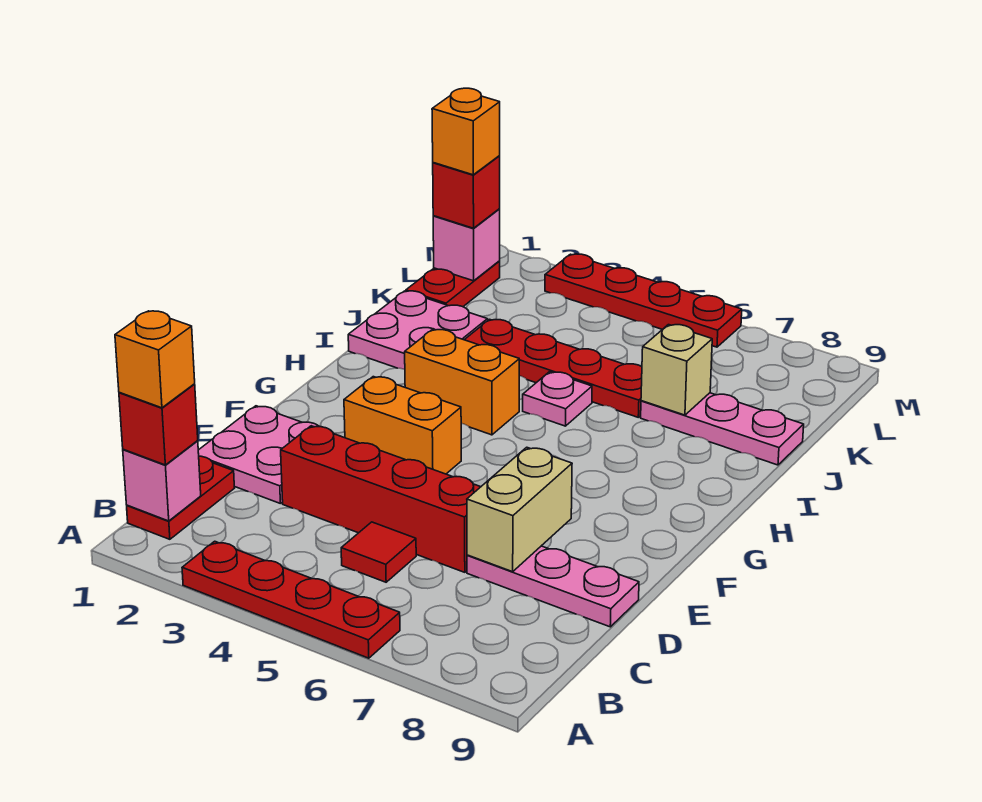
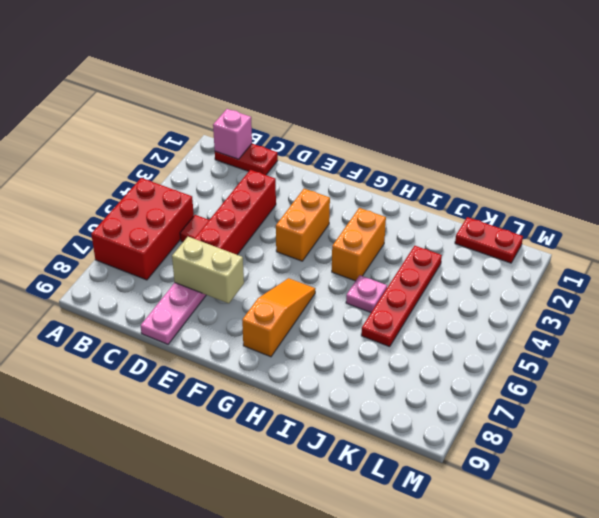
red 2x3 brick [91,178,194,280] -> red 1x4 plate [182,541,400,658]
orange 1x3 slope [242,278,315,357] -> none
none -> pink 2x2 plate [198,406,319,504]
none -> pink 2x2 plate [348,291,488,369]
none -> pink 1x3 plate [641,393,804,465]

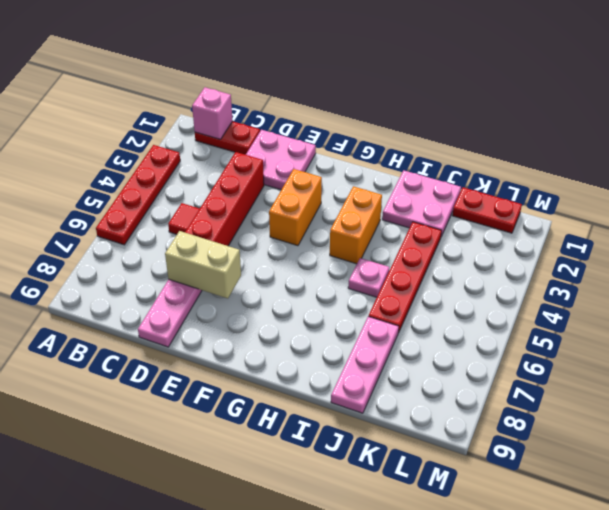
none -> red 1x4 plate [545,254,742,347]
none -> tan 1x1 brick [641,325,712,415]
none -> pink 1x1 brick [433,209,500,281]

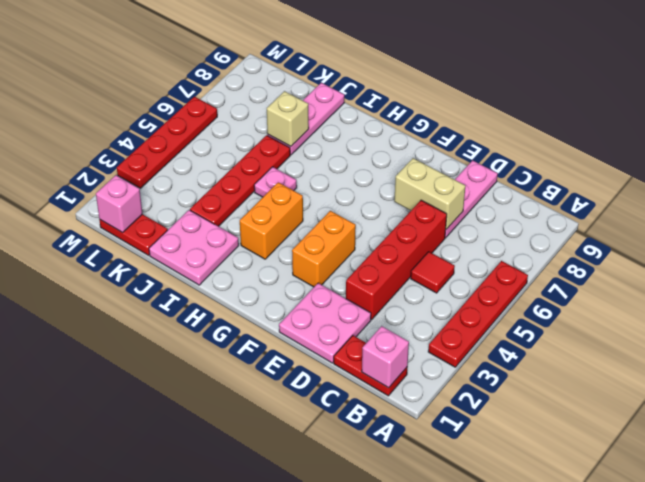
none -> red 1x1 brick [119,384,198,465]
none -> red 1x1 brick [433,156,500,228]
none -> orange 1x1 brick [115,311,195,408]

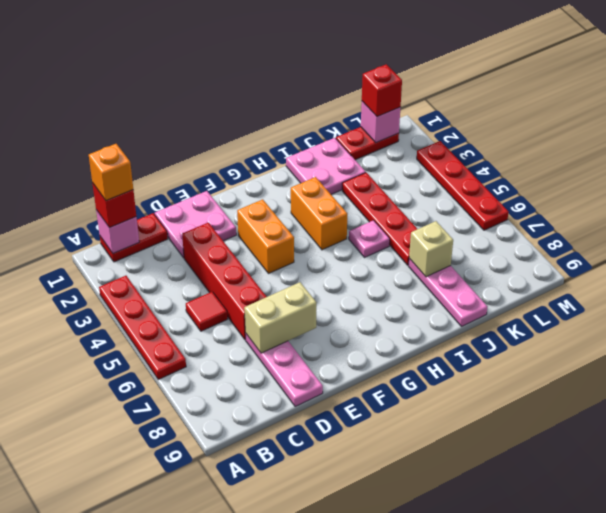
none -> orange 1x1 brick [432,88,500,175]

